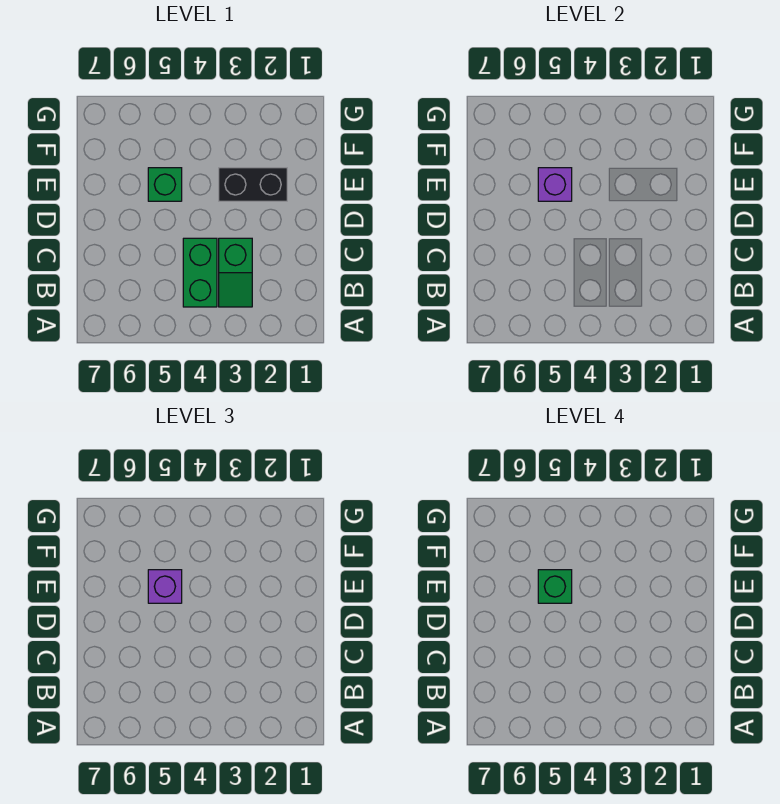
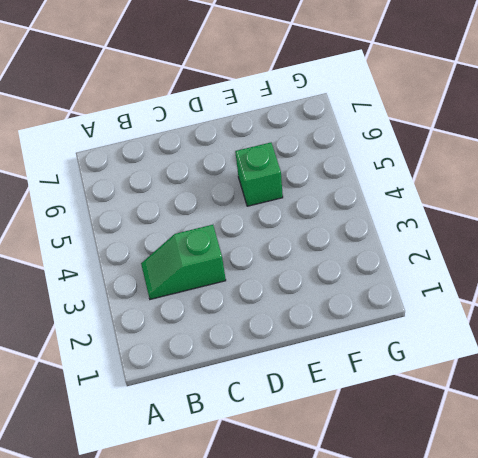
none -> green 1x2 brick [183,238,217,307]
none -> black 1x2 brick [219,168,287,201]

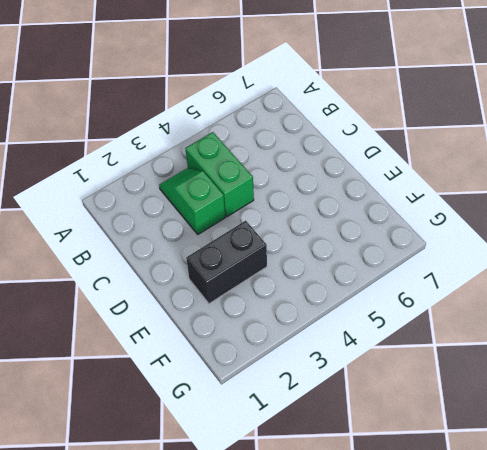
none -> green 1x1 brick [148,168,182,201]
none -> purple 1x1 brick [538,168,572,201]

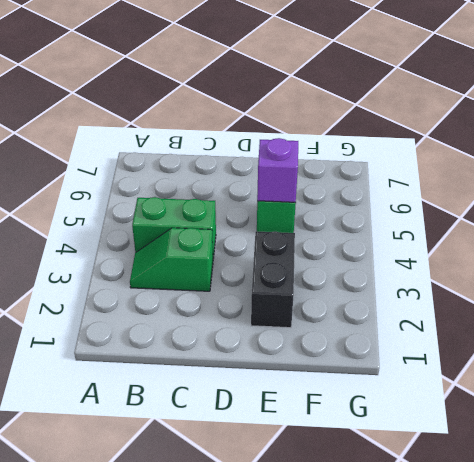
none -> purple 1x1 brick [148,570,182,603]
none -> green 1x1 brick [538,570,572,603]

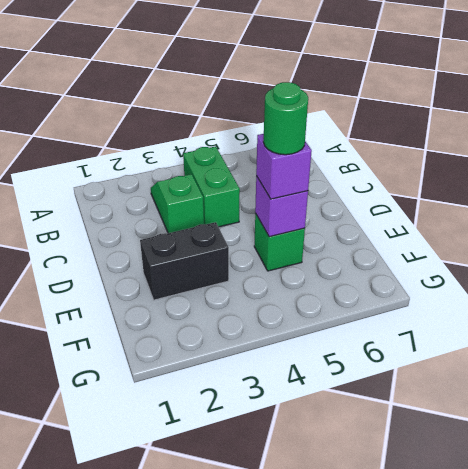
green 1x1 round brick [263,82,308,155] -> green 1x1 brick [538,570,572,603]

